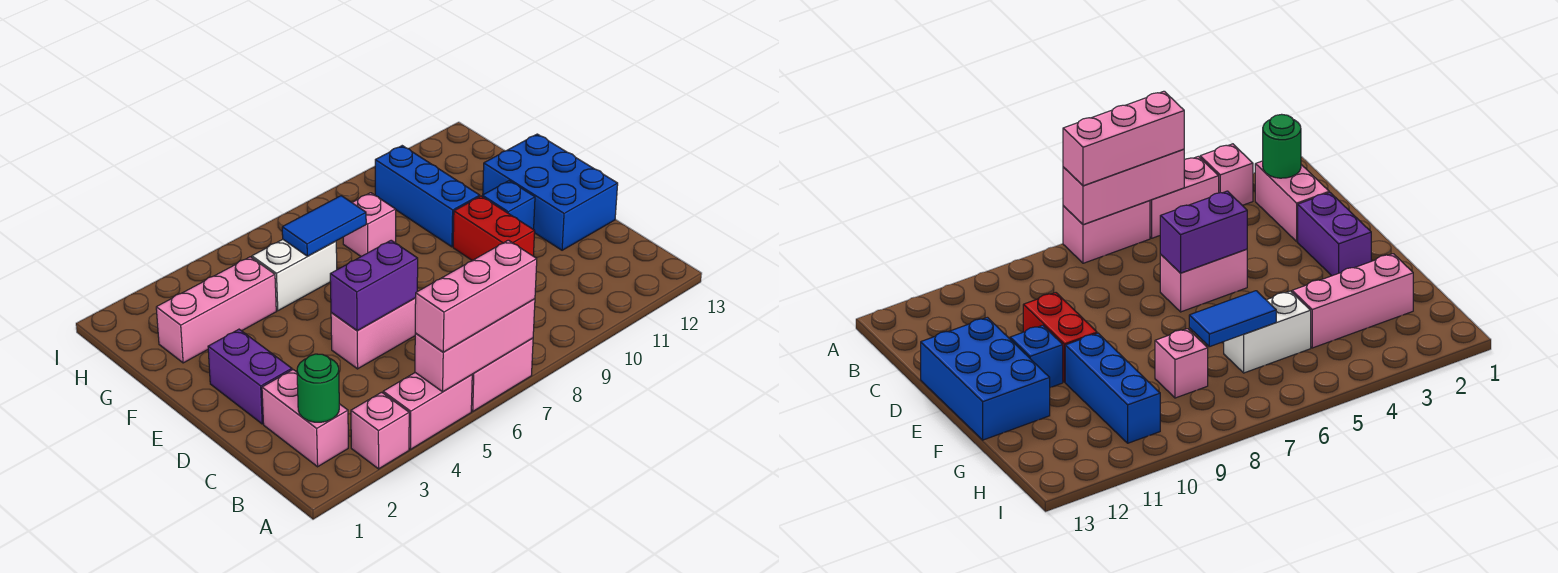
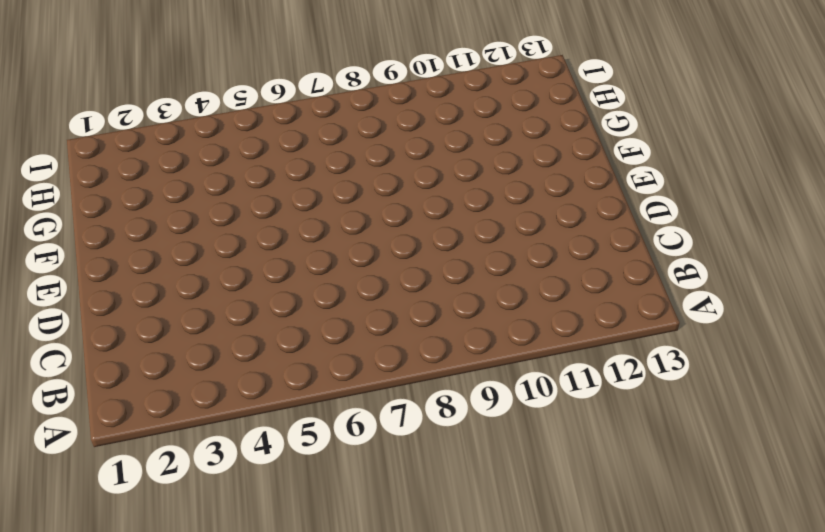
none -> pink 1x1 brick [351,392,409,469]
none -> pink 1x2 brick [383,373,472,449]
none -> pink 1x2 brick [471,338,533,411]

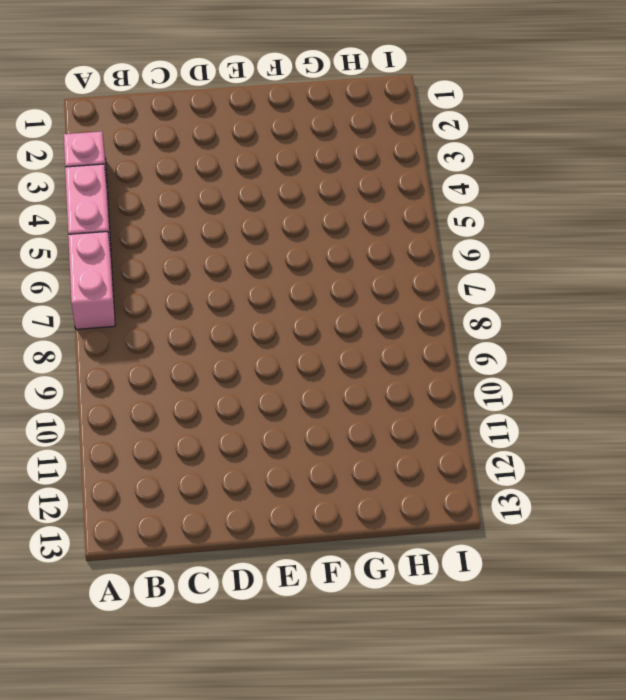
none -> pink 1x2 brick [262,370,348,467]
none -> purple 1x2 brick [208,329,292,424]
none -> pink 1x2 brick [331,298,416,369]

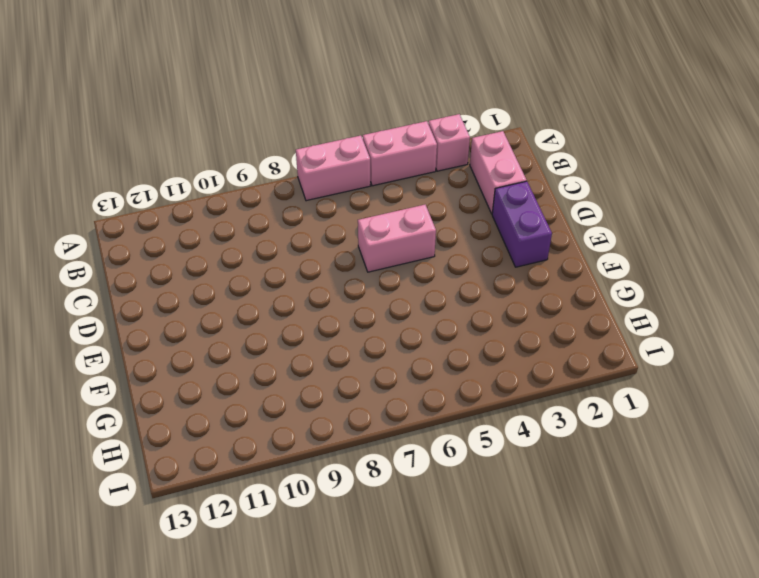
none -> red 1x2 brick [453,196,535,260]
none -> blue 2x3 brick [483,134,618,250]
none -> blue 1x1 brick [482,181,535,229]

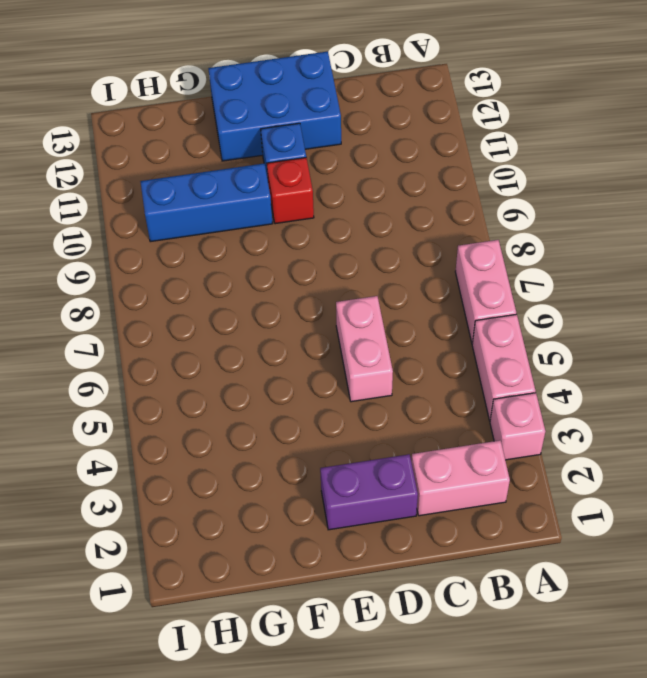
red 1x1 brick [267,157,314,224] -> red 1x2 brick [453,196,535,260]
none -> pink 1x3 brick [156,257,276,363]
none -> white 1x2 brick [252,240,337,311]
none -> pink 1x1 brick [343,193,396,256]

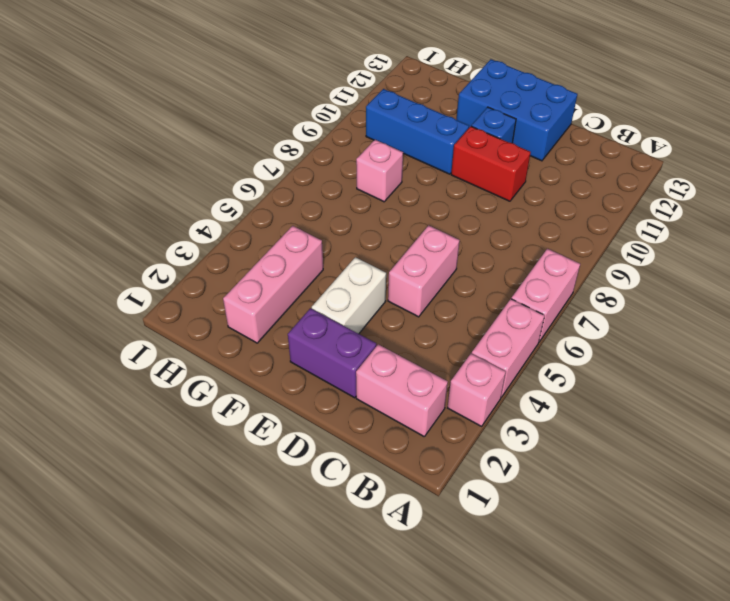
white 1x2 brick [312,257,386,334] -> white 1x2 brick moved to [252,240,337,311]
none -> pink 1x3 brick [415,299,535,392]
none -> green 1x1 round brick [297,354,339,422]
none -> purple 1x2 brick [330,240,418,331]

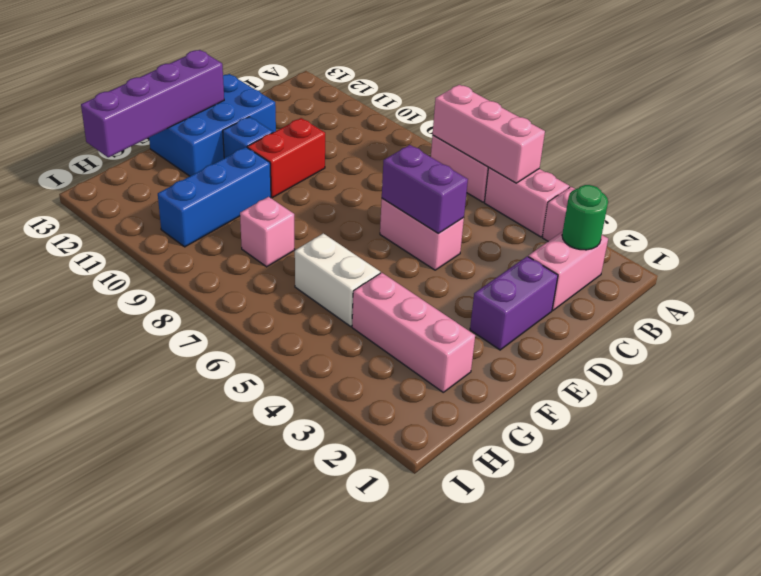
purple 1x4 brick [81,50,224,157] -> none
none -> blue 1x2 tile [282,196,366,256]
none -> pink 1x3 brick [415,240,537,352]

